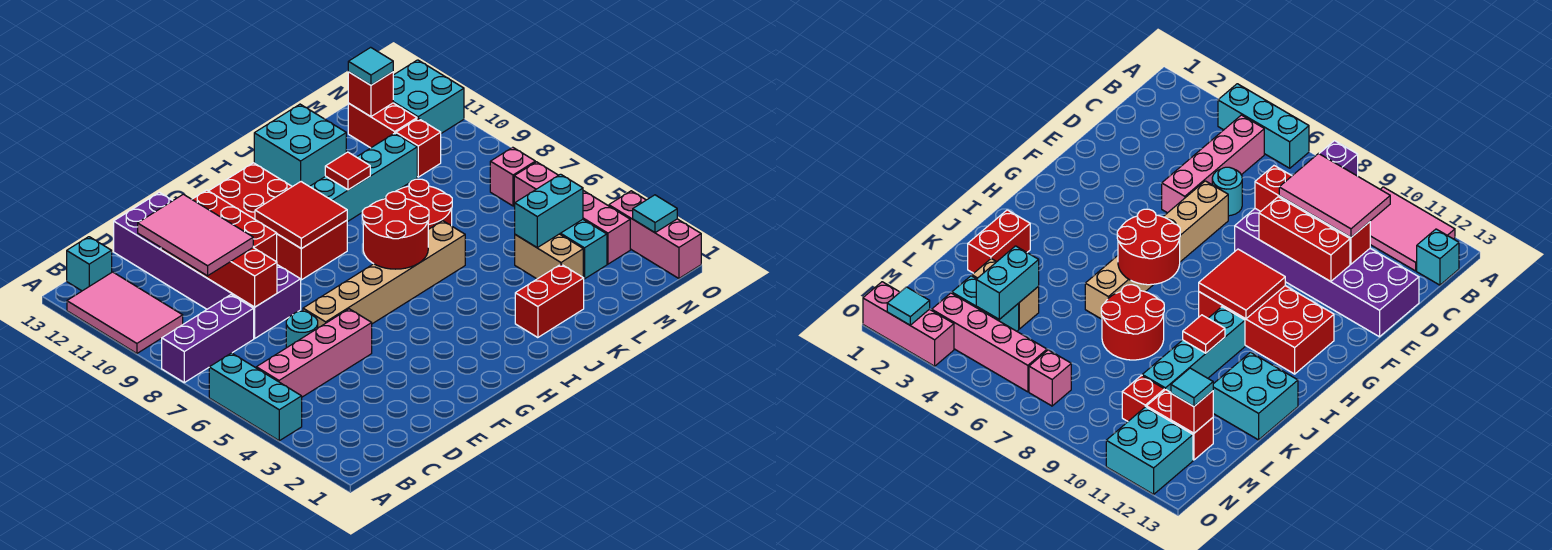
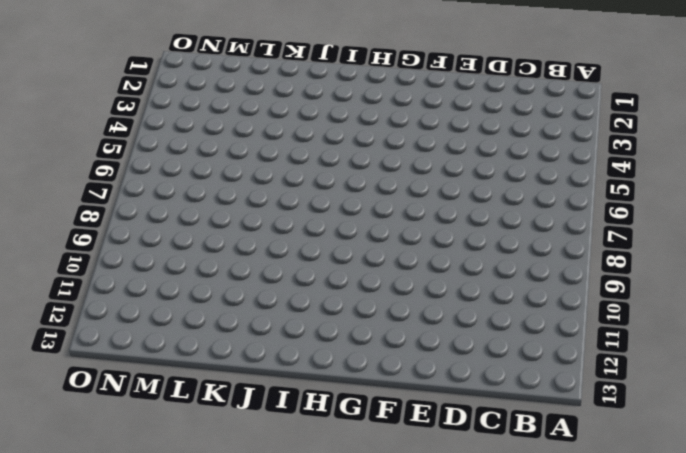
none -> cyan 1x3 brick [209,353,302,441]
none -> purple 1x3 brick [162,295,254,383]
none -> pink 2x3 tile [67,272,183,353]
none -> pink 1x4 brick [256,309,372,397]

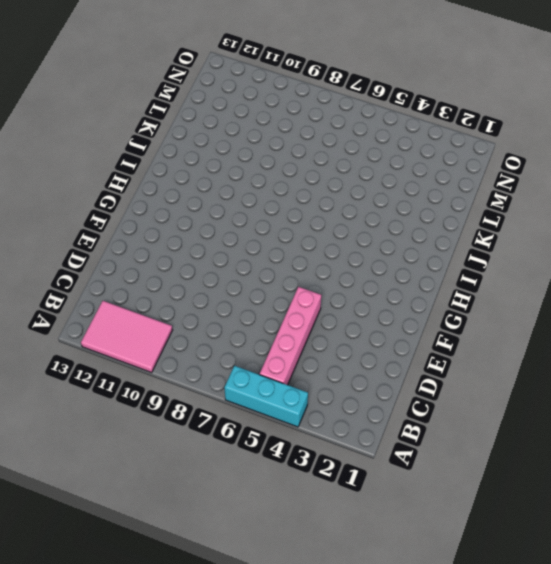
none -> purple 1x3 brick [162,295,254,383]
none -> cyan 1x1 brick [67,237,112,291]
none -> cyan 1x1 round brick [286,311,318,348]
none -> purple 2x6 brick [114,192,301,338]

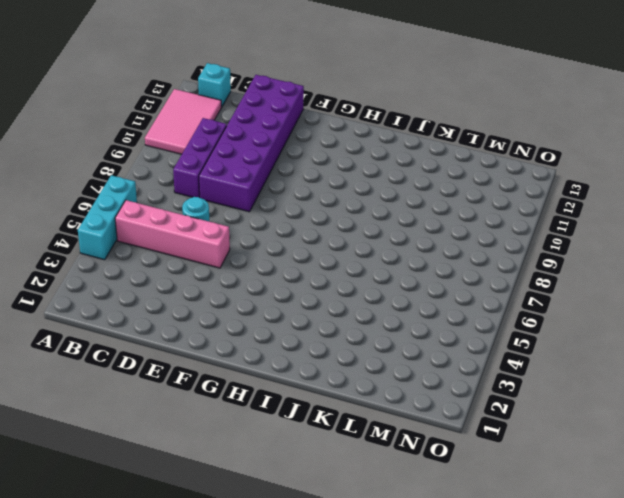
purple 1x3 brick [173,118,227,197] -> purple 1x3 brick turned to [162,295,254,383]
none -> tan 1x6 brick [303,221,465,328]
none -> red 2x4 brick [209,163,347,280]
none -> cyan 1x4 brick [309,133,417,222]
none -> red 1x2 brick [515,264,584,338]

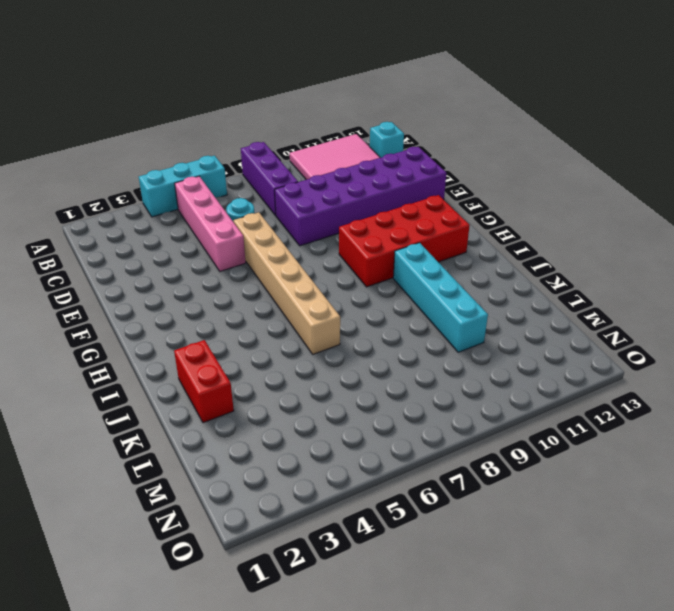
none -> red 2x2 round brick [395,179,452,229]
none -> cyan 2x2 brick [254,104,346,187]
none -> tan 1x2 brick [515,234,583,279]
none -> cyan 1x2 brick [560,219,607,279]

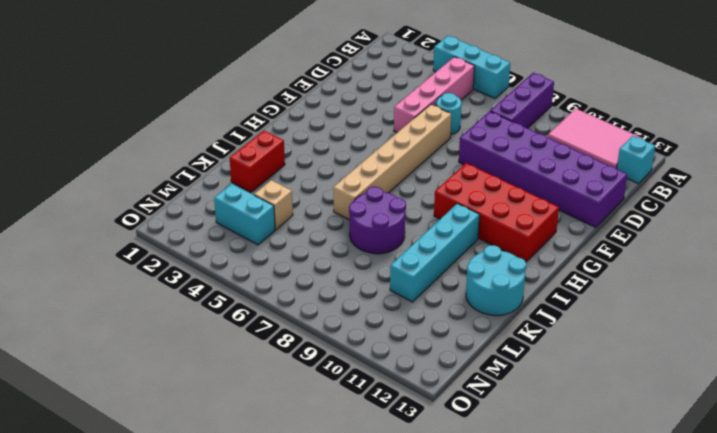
purple 2x2 round brick [349,187,406,254] -> red 2x2 round brick [395,179,452,229]
cyan 2x2 round brick [466,245,526,316] -> cyan 2x2 brick [254,104,346,187]
tan 1x1 brick [254,180,293,230] -> tan 1x2 brick [515,234,583,279]
none -> red 1x1 brick [396,118,441,177]
none -> red 1x2 brick [348,103,417,148]
none -> pink 1x4 brick [514,162,630,264]
none -> pink 1x1 brick [490,147,535,206]

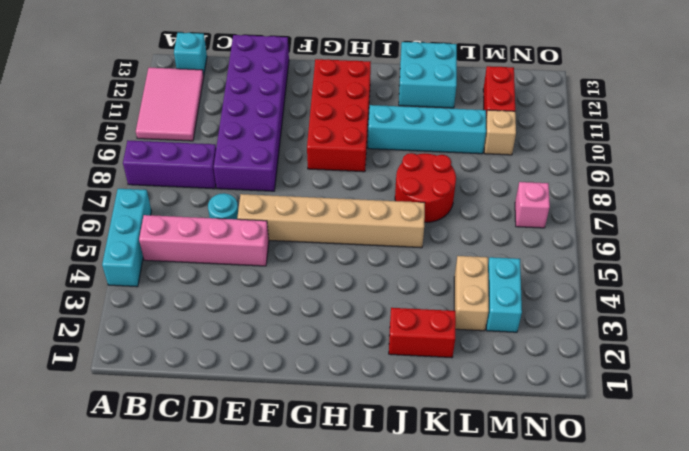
tan 1x1 brick [484,110,516,155] -> red 1x1 brick [396,118,441,177]
none -> pink 1x4 brick [514,162,630,264]
none -> cyan 2x2 brick [393,60,464,133]
none -> pink 1x3 brick [609,191,701,278]
none -> red 1x4 brick [161,248,277,307]

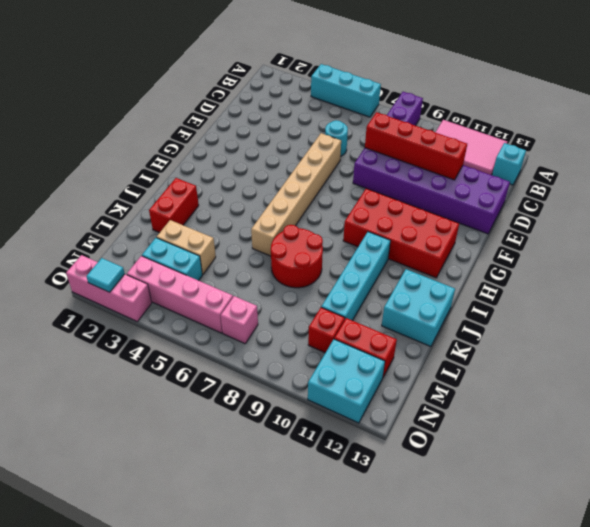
none -> pink 1x4 brick [256,309,372,397]
none -> red 1x3 brick [192,190,277,262]
none -> red 2x2 tile [255,182,347,249]
none -> red 2x2 round brick [362,192,429,269]

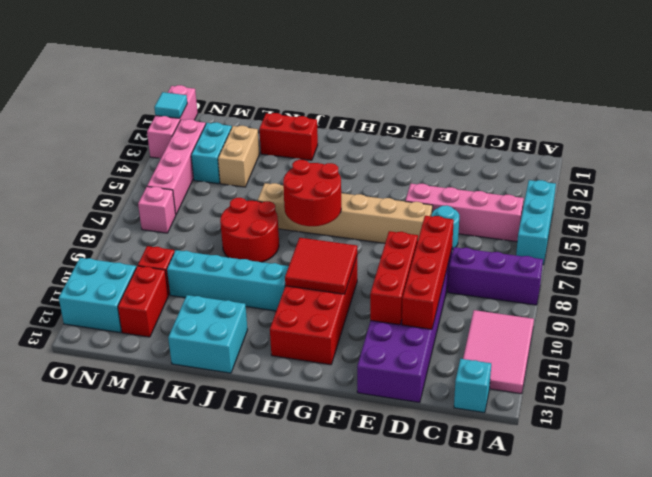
none -> red 1x1 tile [325,152,370,190]
none -> cyan 1x2 brick [515,174,583,247]
none -> red 1x1 brick [348,72,393,117]
none -> pink 2x3 tile [138,194,253,276]

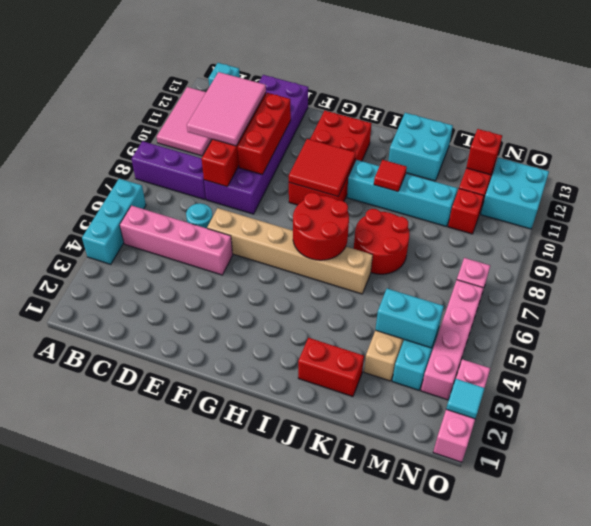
none -> cyan 1x1 tile [348,47,393,85]

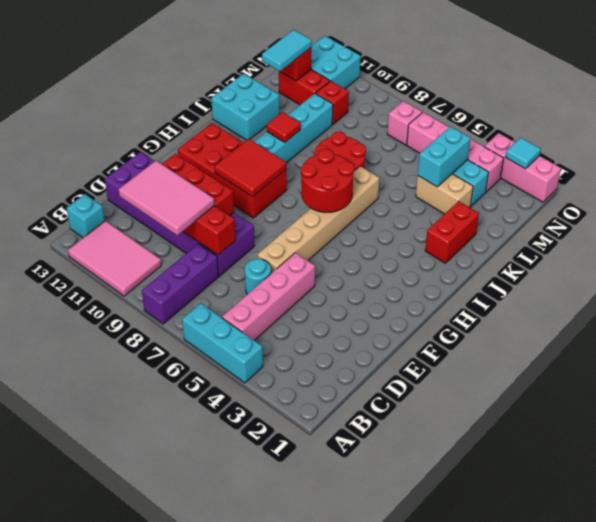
cyan 1x2 tile [262,30,312,71] -> cyan 1x1 tile [348,47,393,85]

